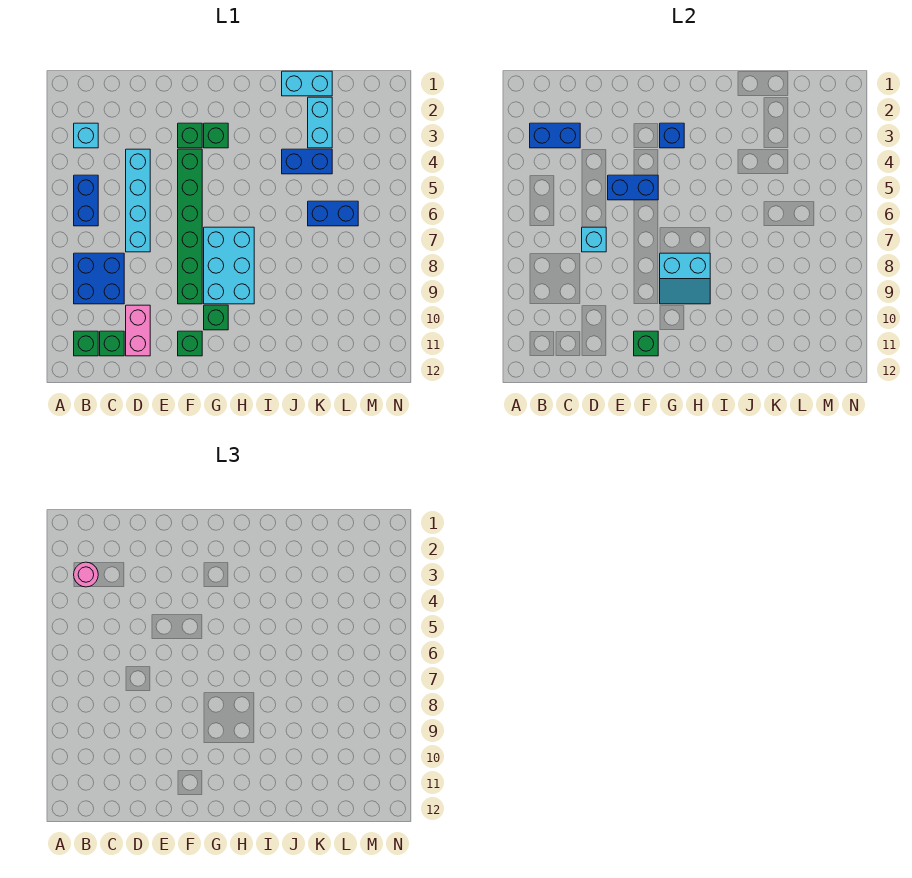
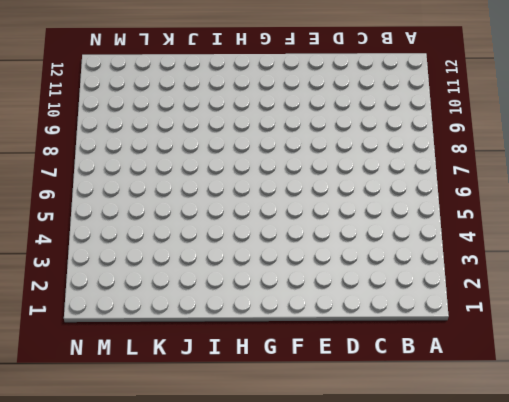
none -> cyan 1x1 brick [74,123,98,148]
none -> blue 1x2 brick [74,175,98,226]
none -> blue 2x2 brick [74,253,124,304]

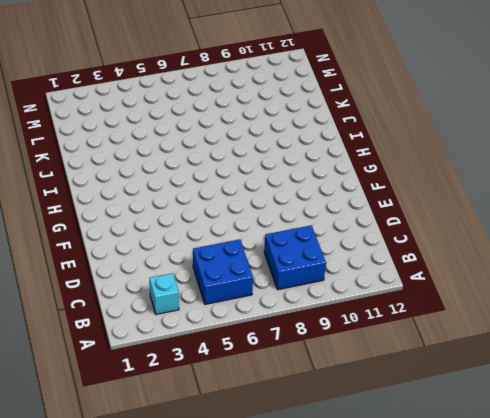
blue 2x2 brick [193,239,253,304] -> blue 1x2 brick [74,175,98,226]
none -> green 1x1 brick [74,331,98,356]
none -> green 1x1 brick [100,331,124,356]
none -> cyan 1x4 brick [126,149,150,252]

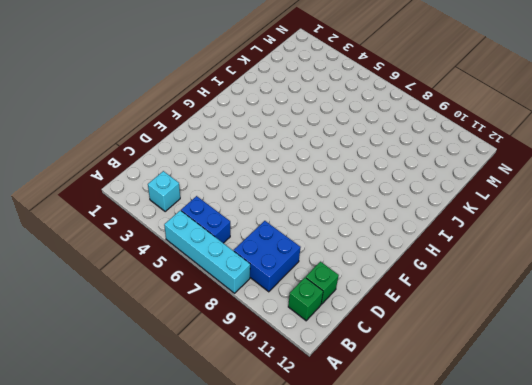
cyan 1x4 brick [164,210,250,293] -> cyan 1x4 brick moved to [126,149,150,252]
none -> pink 1x2 brick [126,305,150,356]
none -> green 1x1 brick [178,123,202,148]
none -> green 1x6 brick [178,149,202,304]

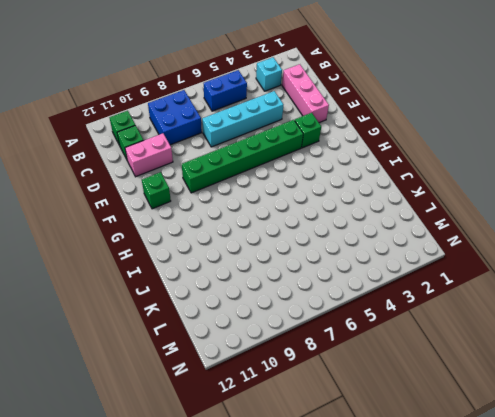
pink 1x3 brick [282,64,329,123] -> none
none -> green 1x1 brick [204,123,228,148]
none -> cyan 2x3 brick [204,227,254,304]
none -> green 1x1 brick [204,305,228,330]

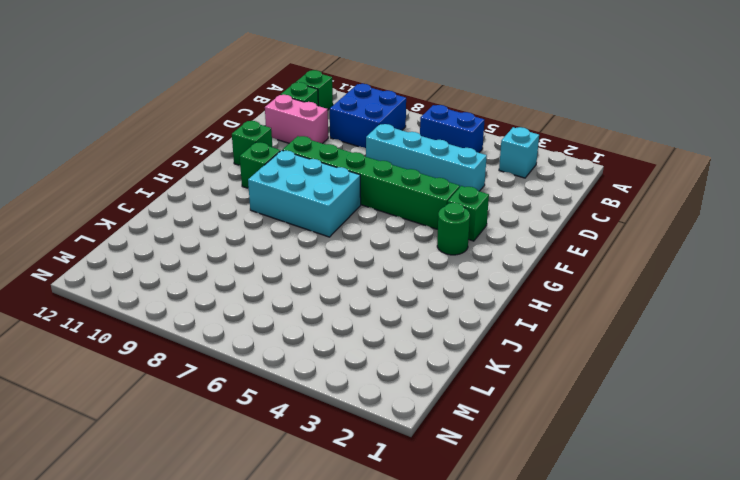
green 1x1 round brick [437,203,470,255] -> green 1x1 brick [204,123,228,148]
none -> cyan 1x2 brick [282,71,332,96]
none -> blue 1x2 brick [282,149,332,174]
none -> cyan 1x2 brick [308,97,332,148]

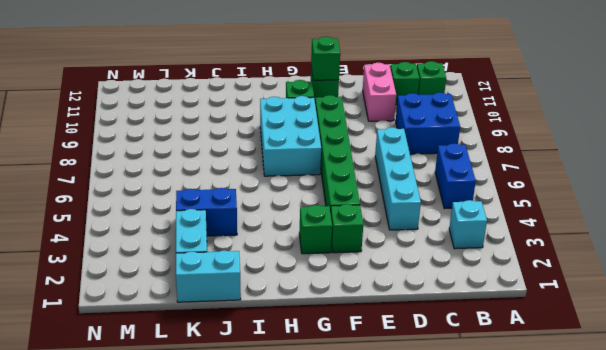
none -> blue 1x2 brick [308,201,358,226]
none -> blue 1x2 brick [530,123,580,148]
none -> cyan 1x1 brick [582,227,606,252]

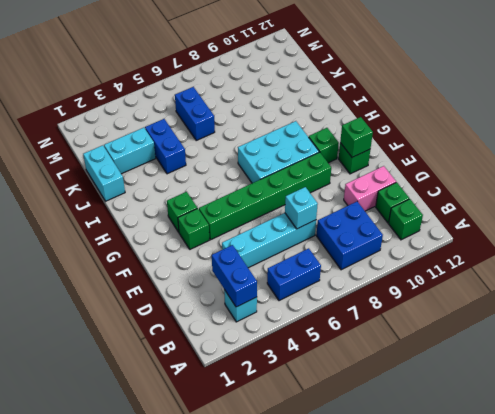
none -> blue 1x2 brick [608,175,658,200]
none -> blue 1x1 brick [660,123,684,148]
none -> cyan 2x2 slope [660,253,710,304]

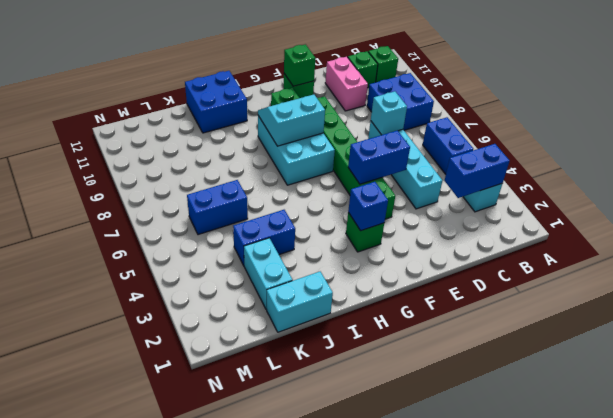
blue 2x2 brick [185,71,247,133] -> none
none -> green 1x1 brick [178,123,202,148]
none -> pink 1x1 round brick [74,562,98,587]

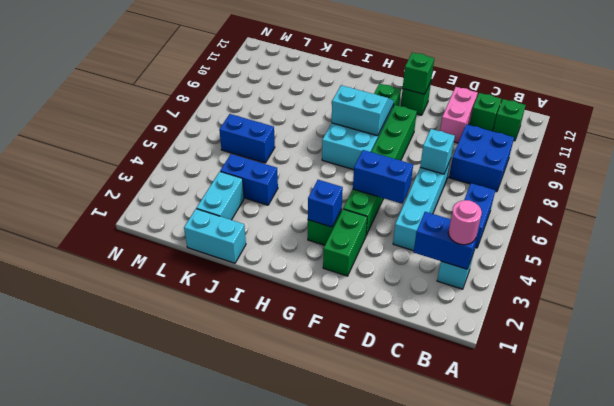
green 1x2 brick [323,209,367,276] -> green 1x1 brick [178,123,202,148]

